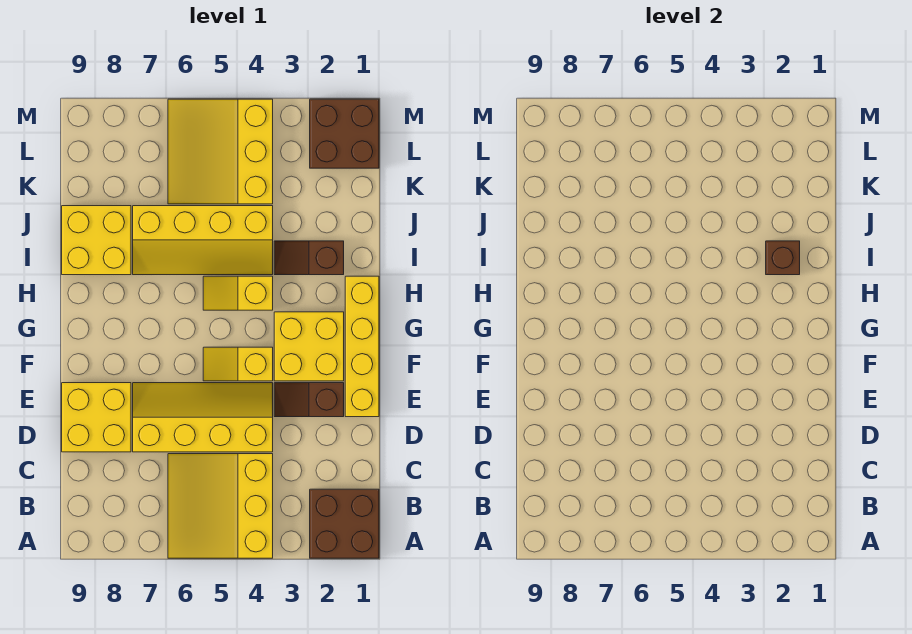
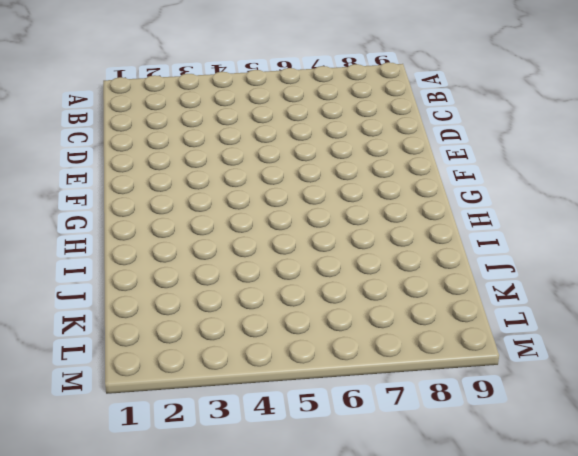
none -> brown 2x2 brick [310,489,379,558]
none -> yellow 3x3 slope [168,454,273,558]
none -> yellow 2x4 slope [133,383,273,452]

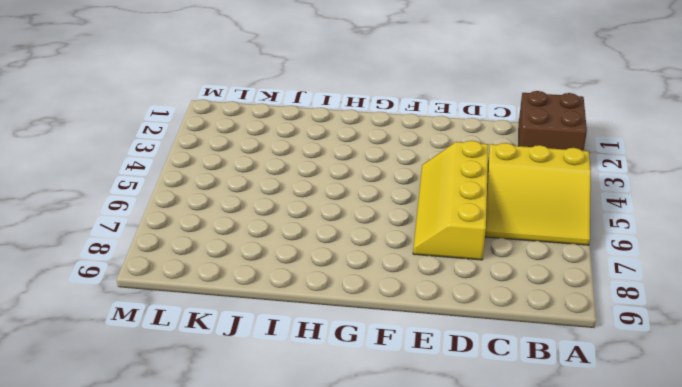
none -> yellow 2x2 brick [62,383,131,452]
none -> yellow 1x4 brick [345,276,379,417]
none -> brown 1x2 slope [274,383,344,417]

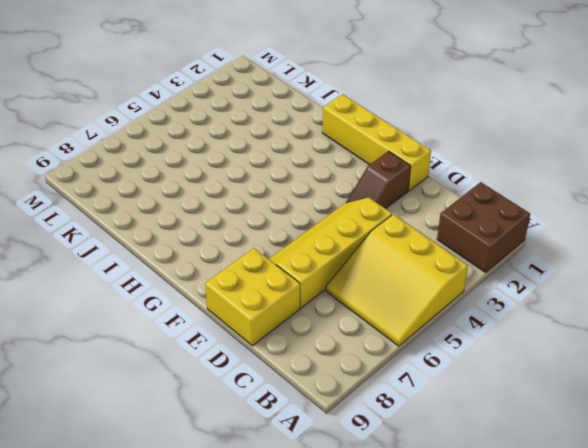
none -> yellow 2x2 brick [274,312,344,381]
none -> yellow 1x2 slope [203,347,273,381]
none -> yellow 1x2 slope [203,276,273,310]

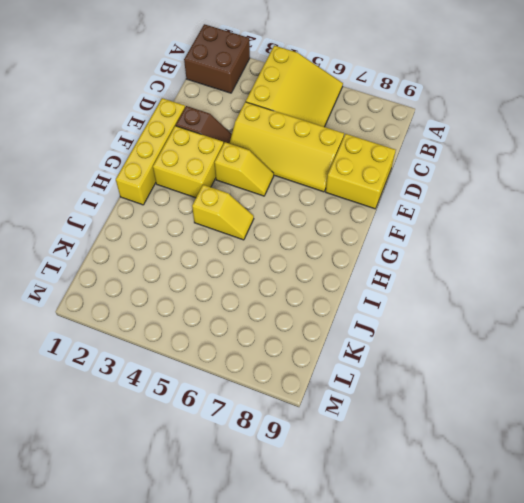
none -> brown 1x2 slope [274,241,344,275]
none -> yellow 2x4 slope [133,206,273,275]
none -> yellow 2x2 brick [62,206,131,275]

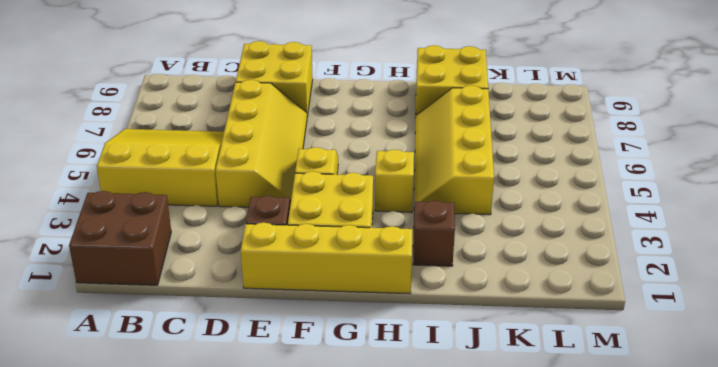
none -> yellow 3x3 slope [168,99,273,204]
none -> brown 2x2 brick [310,99,379,168]
none -> brown 1x1 brick [766,241,800,275]

